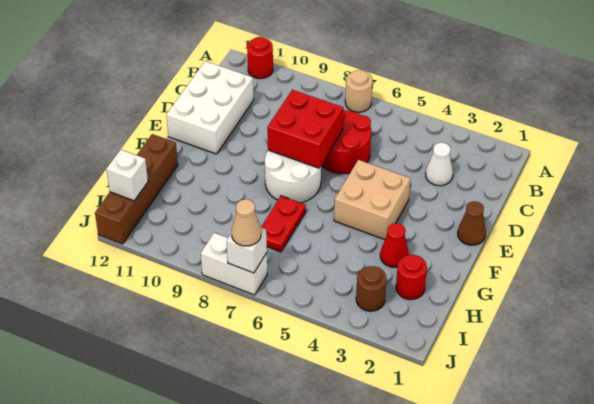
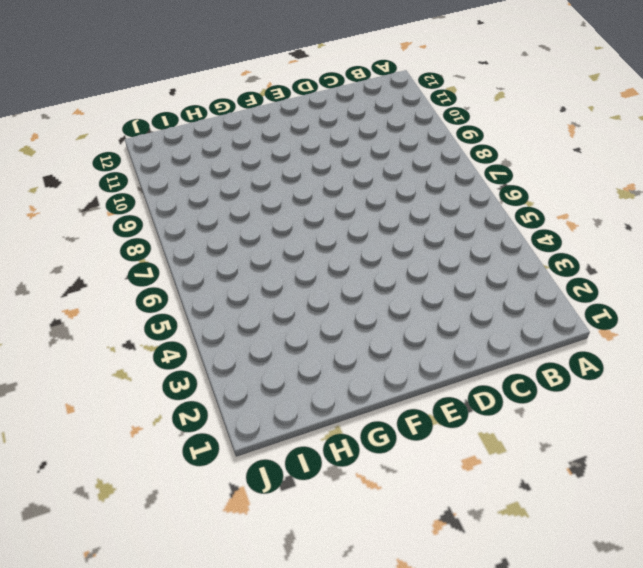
none -> tan 1x1 round brick [345,70,372,112]
none -> red 1x1 round brick [247,37,273,79]
none -> white 1x1 cone [426,142,453,186]

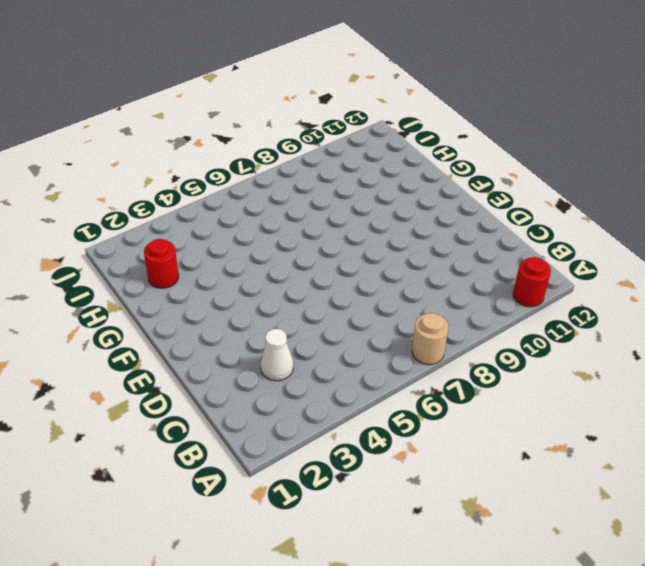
none -> red 2x2 round brick [321,110,371,174]
none -> white 2x3 brick [166,61,254,154]
none -> brown 1x1 cone [458,201,486,245]

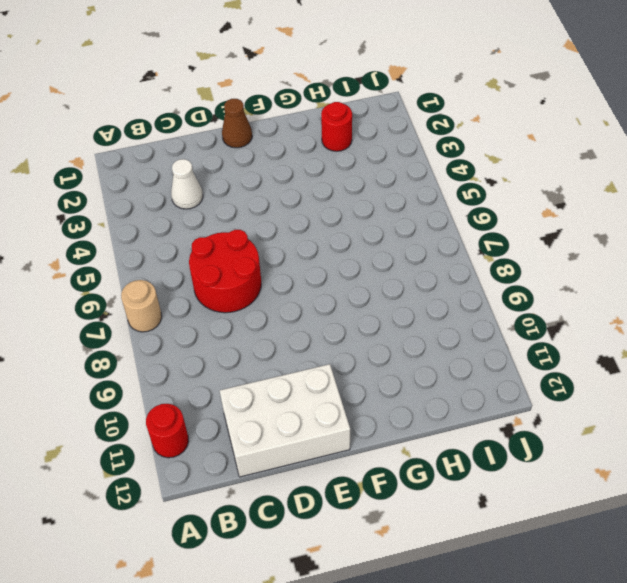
none -> tan 2x2 brick [334,160,410,240]
none -> white 2x2 round brick [265,150,321,203]
none -> red 1x1 cone [380,223,409,267]

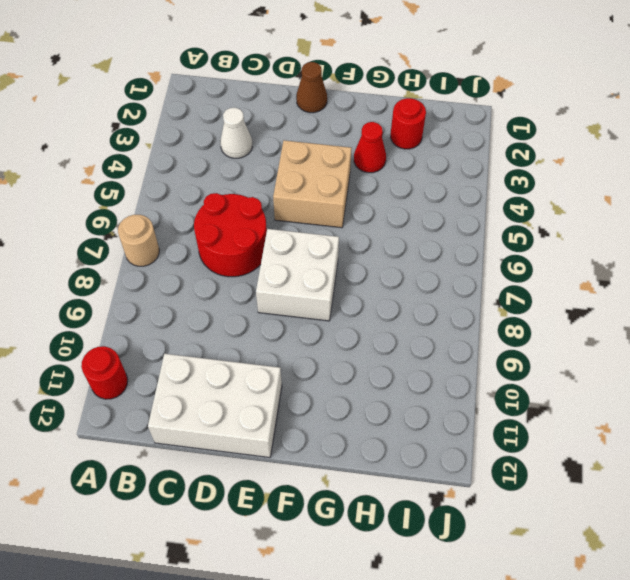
white 2x2 brick [256,229,339,321] -> white 2x2 round brick [265,150,321,203]
none -> red 1x2 plate [261,196,306,252]
none -> brown 1x4 brick [95,134,178,244]
none -> brown 1x1 round brick [356,266,386,311]

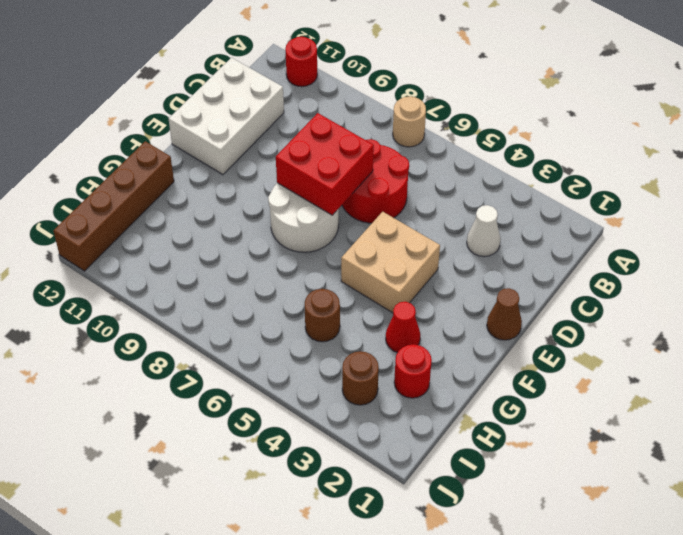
brown 1x1 round brick [305,289,340,342] -> none
none -> red 1x2 plate [261,196,306,252]
none -> white 1x2 brick [201,233,267,295]
none -> white 1x1 brick [107,150,148,201]

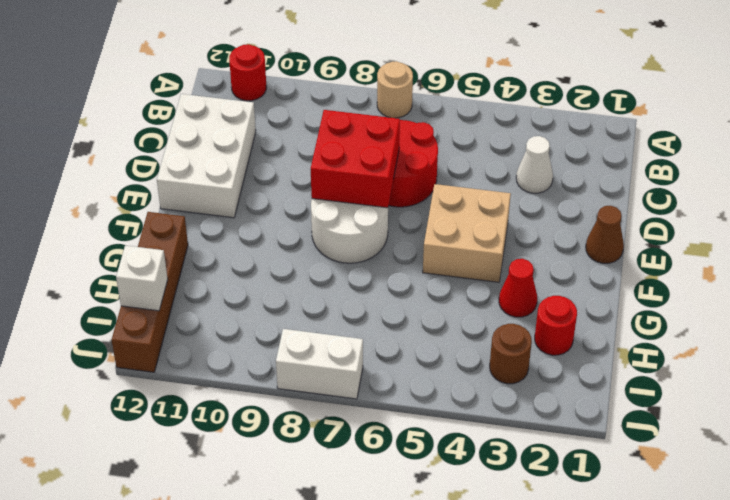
none -> red 1x2 plate [261,196,306,252]
none -> white 1x1 brick [227,228,267,273]
none -> tan 1x1 cone [232,199,261,246]

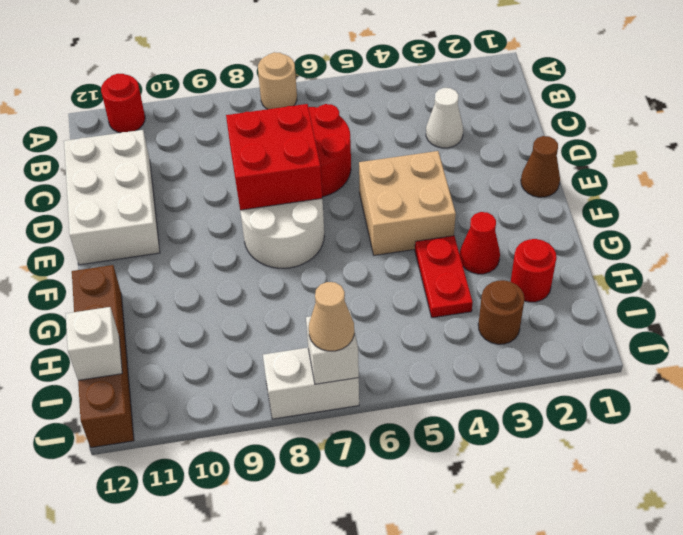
red 1x2 plate [415,236,473,318] -> red 1x2 plate moved to [261,196,306,252]

